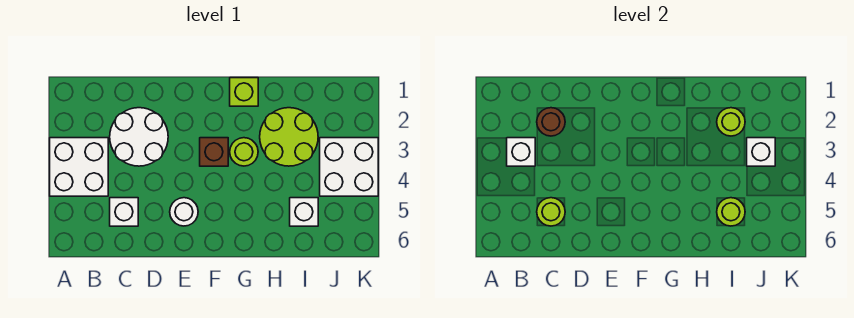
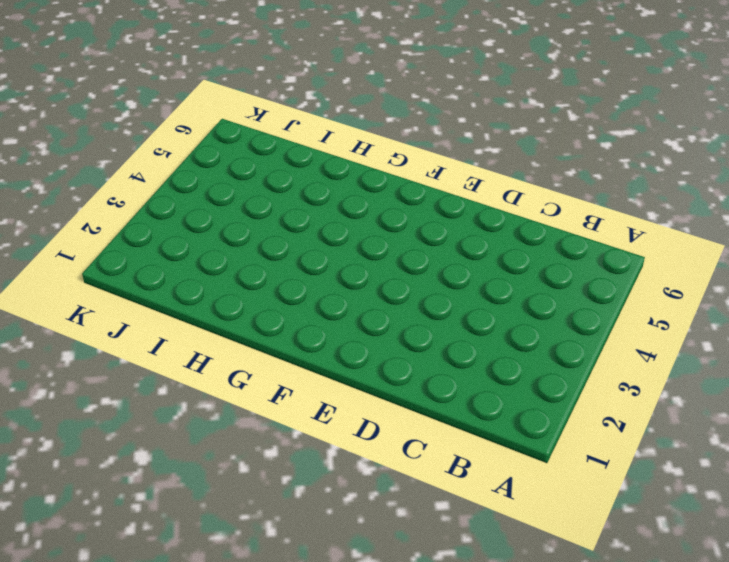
none -> white 2x2 brick [50,138,108,196]
none -> white 2x2 round brick [110,108,168,166]
none -> white 1x1 brick [110,198,138,226]

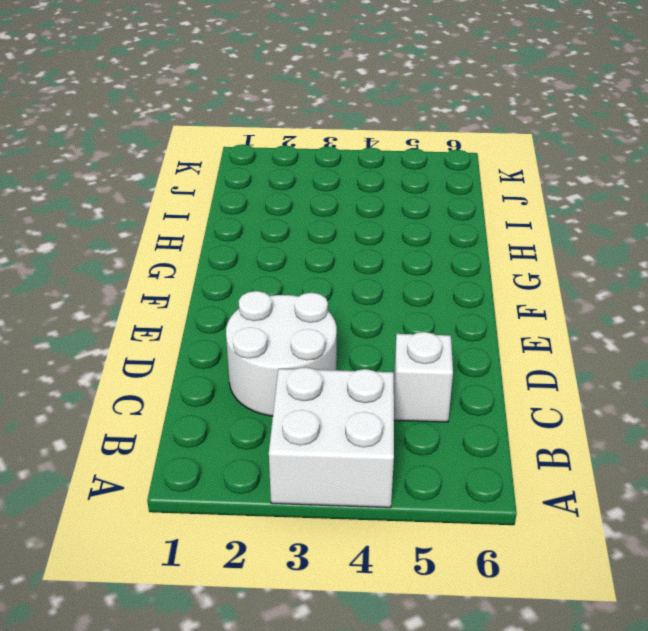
none -> white 1x1 round brick [170,198,198,226]
none -> brown 1x1 brick [200,138,228,166]
none -> lime 1x1 brick [230,78,258,106]

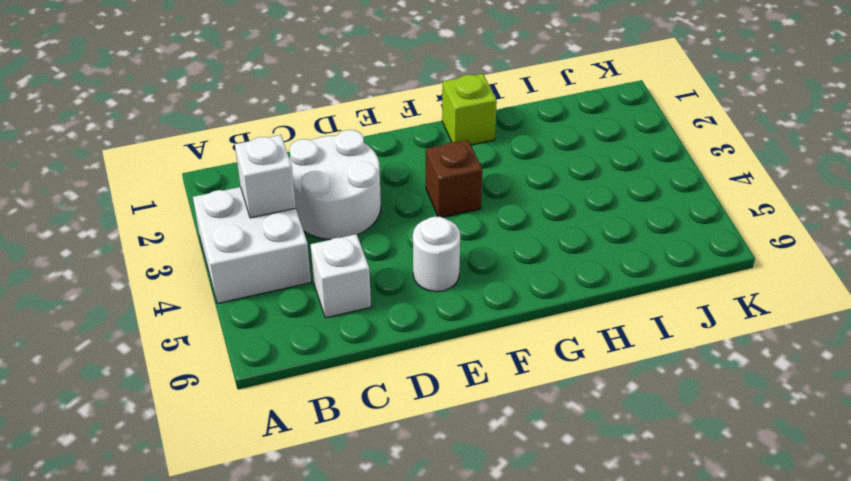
none -> lime 1x1 round brick [230,138,258,166]
none -> lime 2x2 round brick [260,108,318,166]
none -> white 1x1 brick [290,198,318,226]

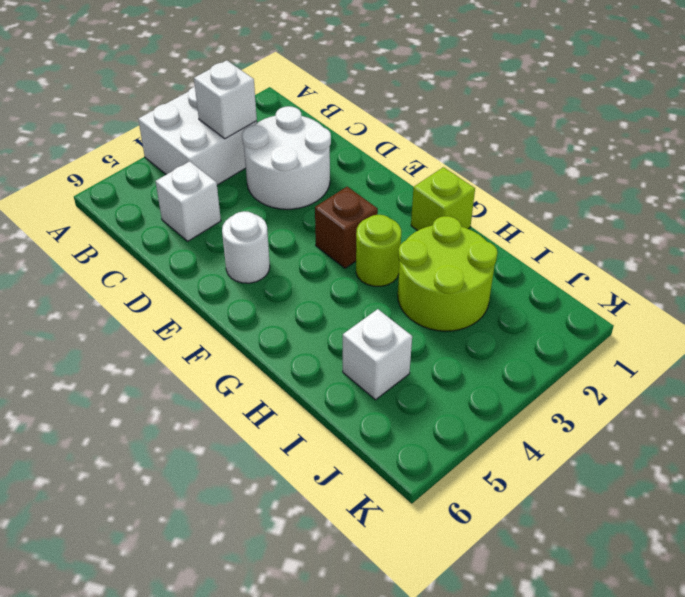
none -> white 2x2 brick [320,138,378,196]
none -> brown 1x1 round brick [537,108,565,136]
none -> lime 1x1 round brick [537,198,565,226]

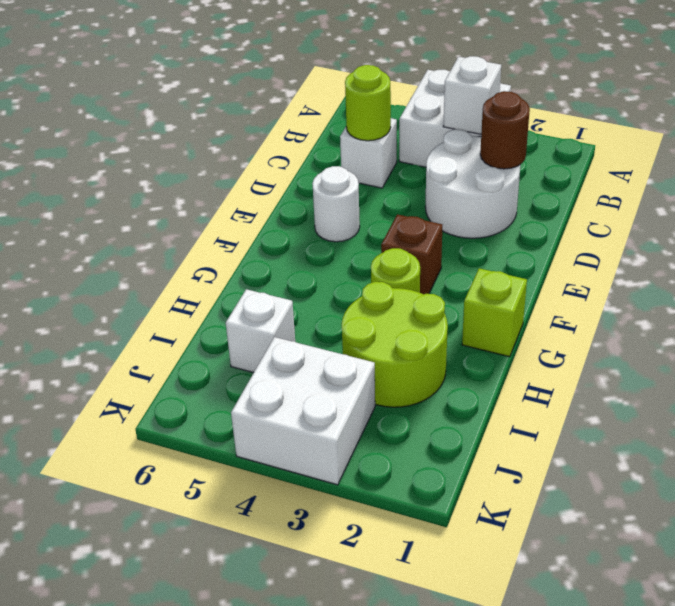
none -> lime 1x1 round brick [717,108,745,136]
none -> lime 1x1 round brick [717,198,745,226]
none -> white 1x1 brick [747,138,775,166]

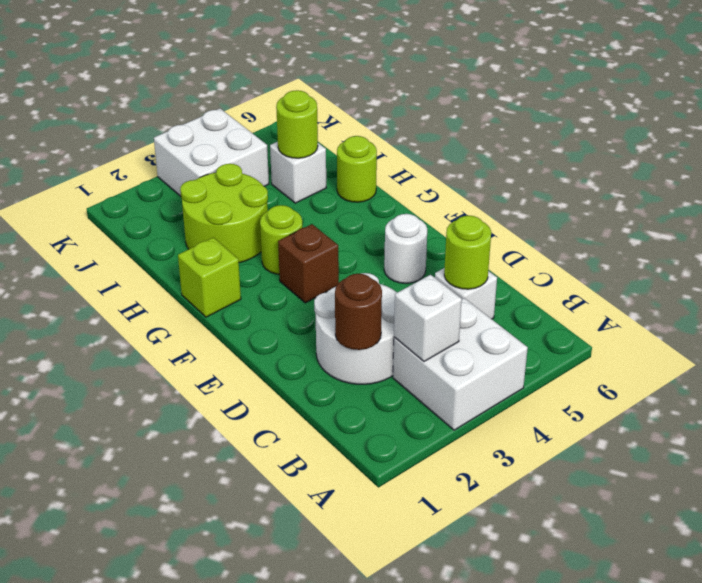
lime 1x1 round brick [337,136,377,202] -> lime 1x1 round brick moved to [717,108,745,136]
none -> white 1x1 brick [747,138,775,166]

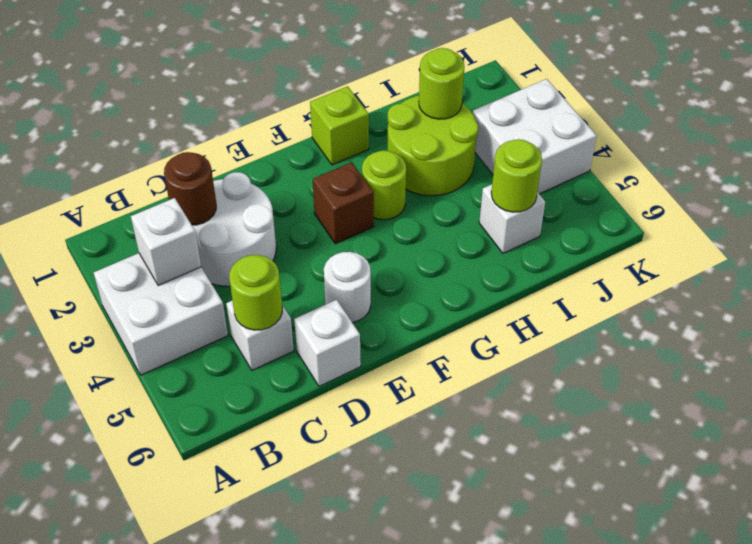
white 1x1 brick [294,300,361,386] -> white 1x1 brick moved to [747,138,775,166]

